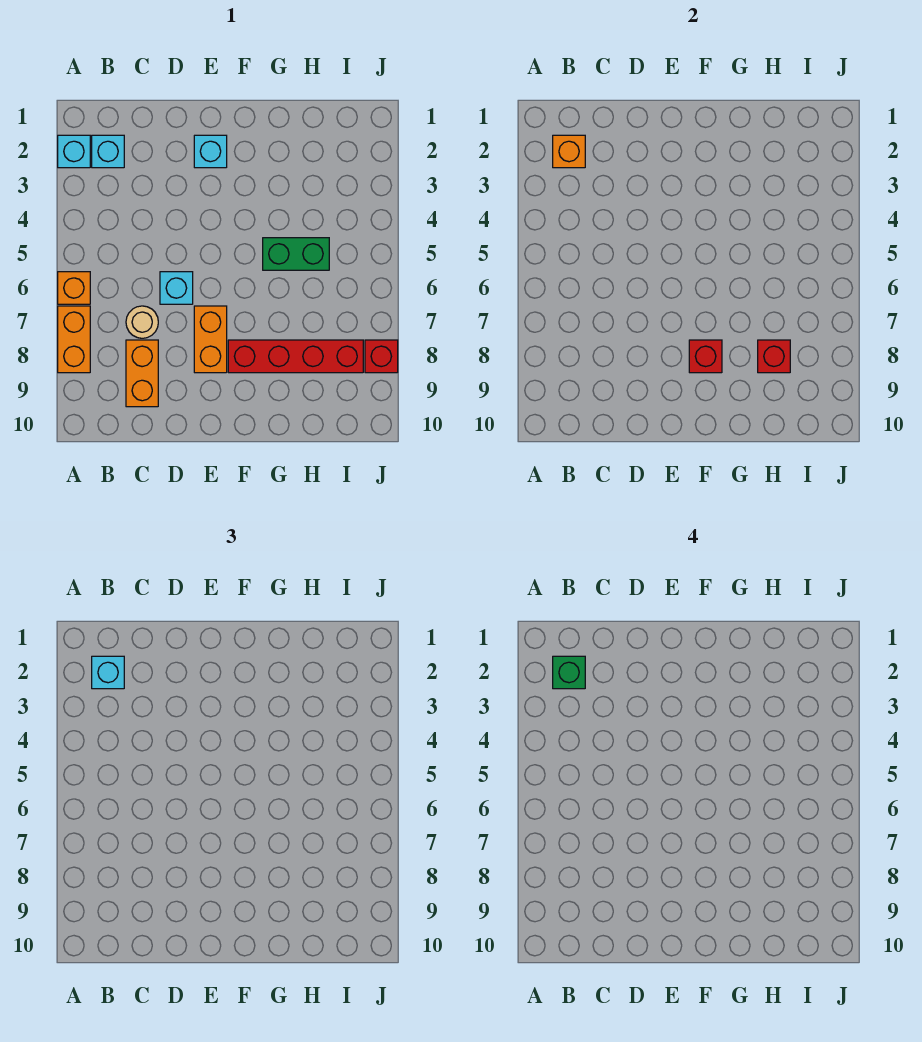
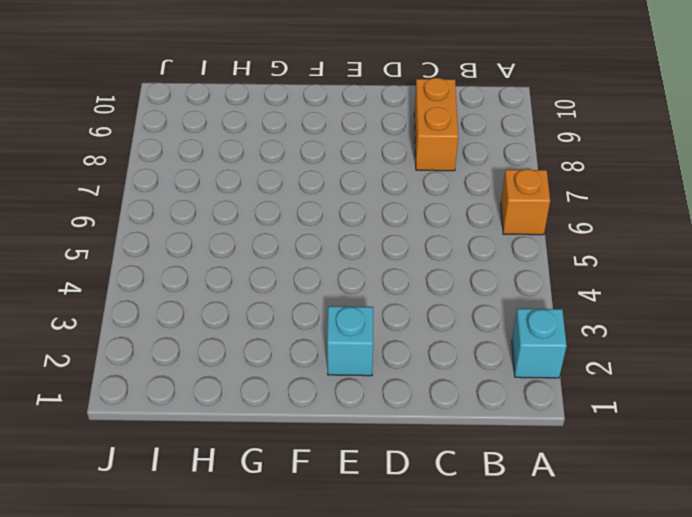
none -> orange 1x2 brick [58,306,90,373]
none -> cyan 1x1 brick [92,135,124,168]
none -> tan 1x1 round brick [126,306,158,338]

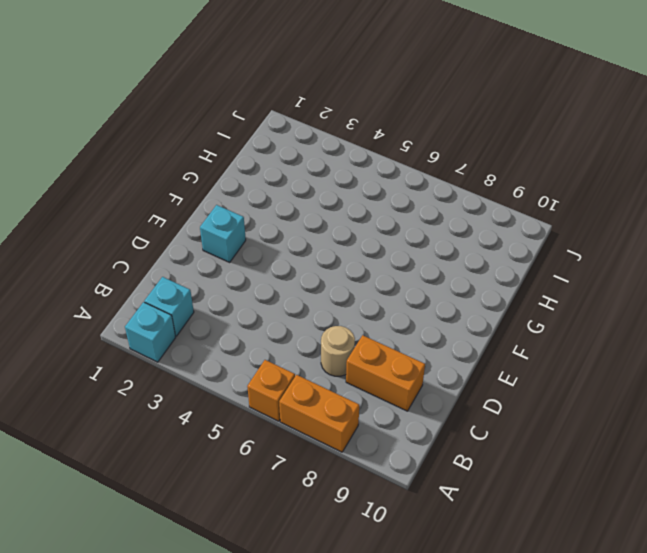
none -> cyan 1x1 brick [160,272,193,304]
none -> orange 1x2 brick [194,306,227,373]
none -> red 1x4 brick [228,340,363,373]

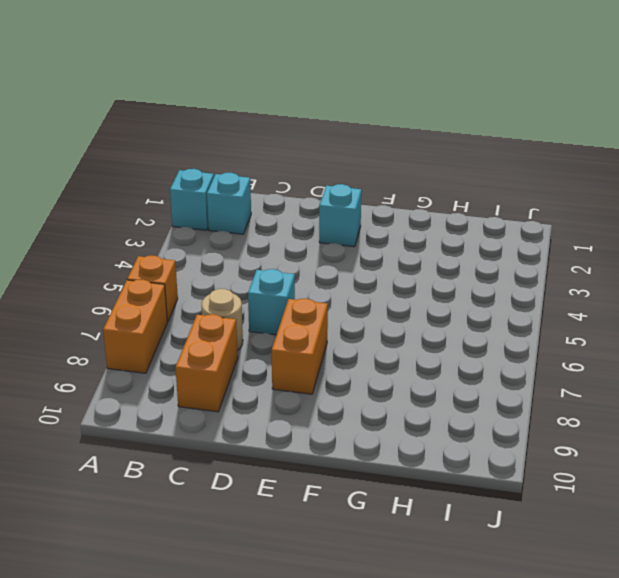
none -> red 1x4 brick [228,340,363,373]
none -> green 1x2 brick [263,238,329,270]
none -> red 1x1 brick [365,340,398,373]

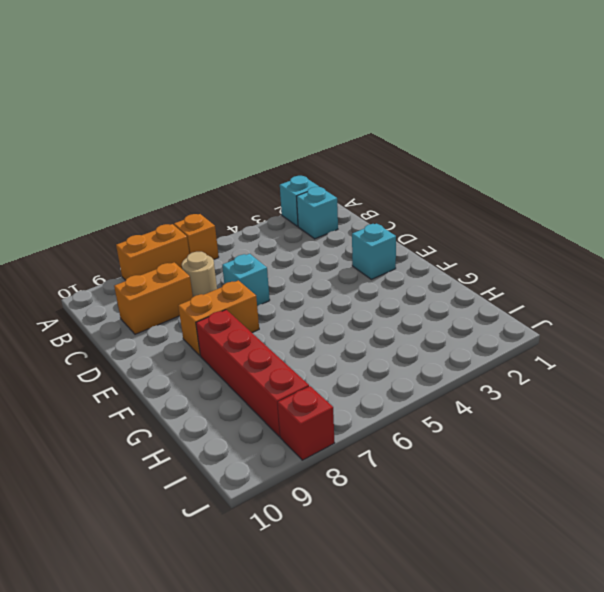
none -> green 1x2 brick [263,238,329,270]
none -> orange 1x1 brick [553,135,585,168]
none -> red 1x1 brick [689,340,722,373]

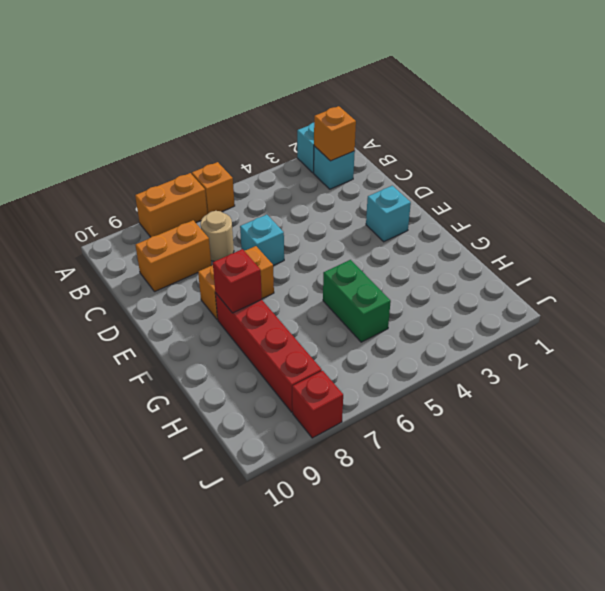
none -> red 1x1 brick [758,340,790,373]
none -> cyan 1x1 brick [92,656,124,689]
none -> green 1x1 brick [553,656,585,689]

